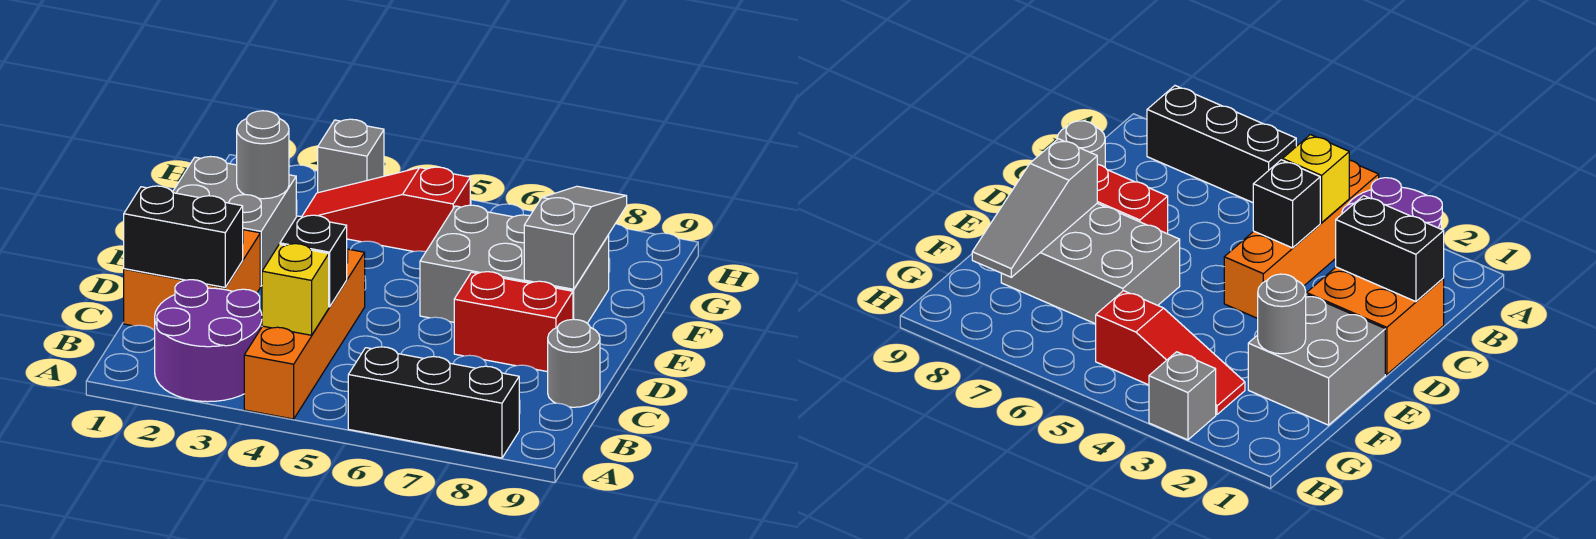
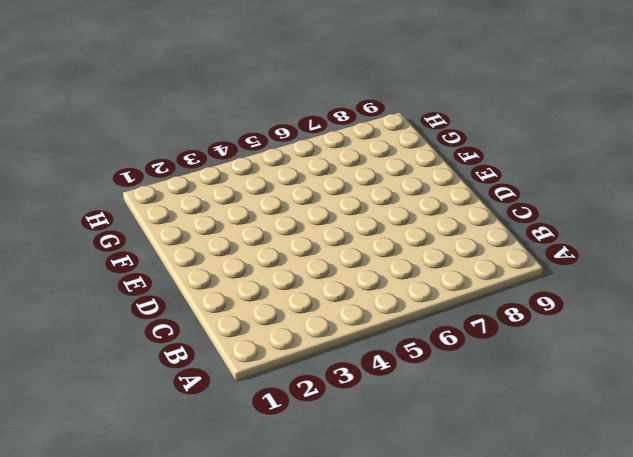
none -> purple 2x2 round brick [155,280,262,402]
none -> orange 1x4 brick [244,249,365,419]
none -> black 1x3 brick [348,347,519,458]

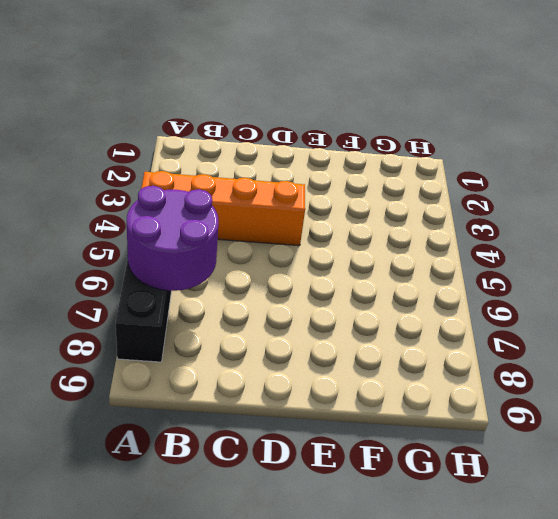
purple 2x2 round brick [127,186,219,291] -> purple 2x2 round brick moved to [155,280,262,402]
none -> orange 2x2 brick [124,230,260,330]
none -> grey 1x1 round brick [548,319,600,407]
none -> red 1x2 brick [454,272,573,372]

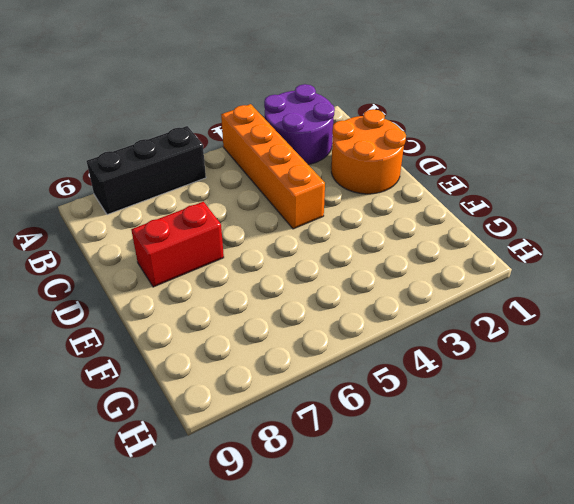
orange 2x2 round brick [331,109,406,194] -> orange 2x2 brick [124,230,260,330]
none -> grey 1x1 round brick [548,319,600,407]
none -> grey 2x2 brick [173,157,296,286]
none -> grey 2x3 brick [420,205,609,323]

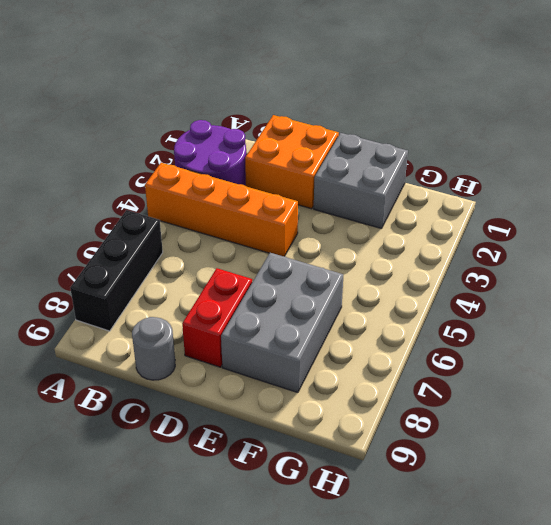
none -> red 1x3 slope [302,167,470,252]
none -> grey 1x1 brick [318,119,384,193]
none -> yellow 1x1 brick [262,244,329,335]

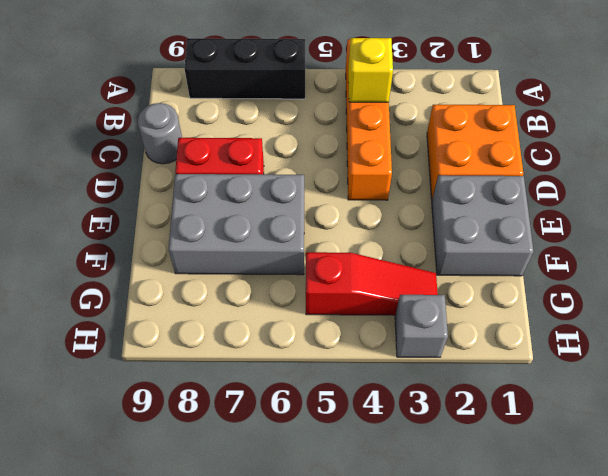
none -> purple 2x2 round brick [155,280,262,402]
none -> black 1x2 brick [124,186,243,287]
none -> black 1x1 brick [280,215,347,307]

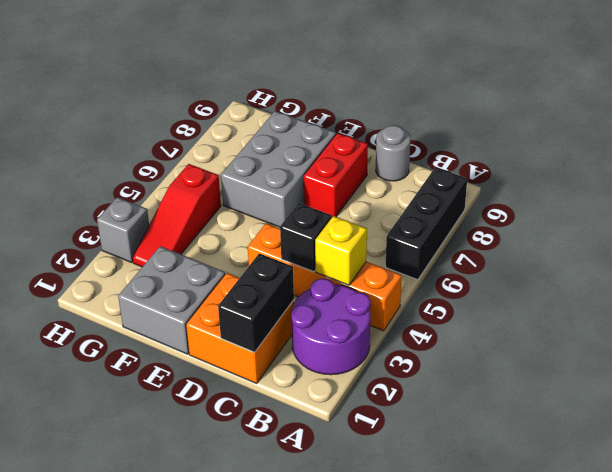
none -> grey 1x3 slope [524,186,627,289]
none -> grey 1x1 round brick [237,111,289,199]

